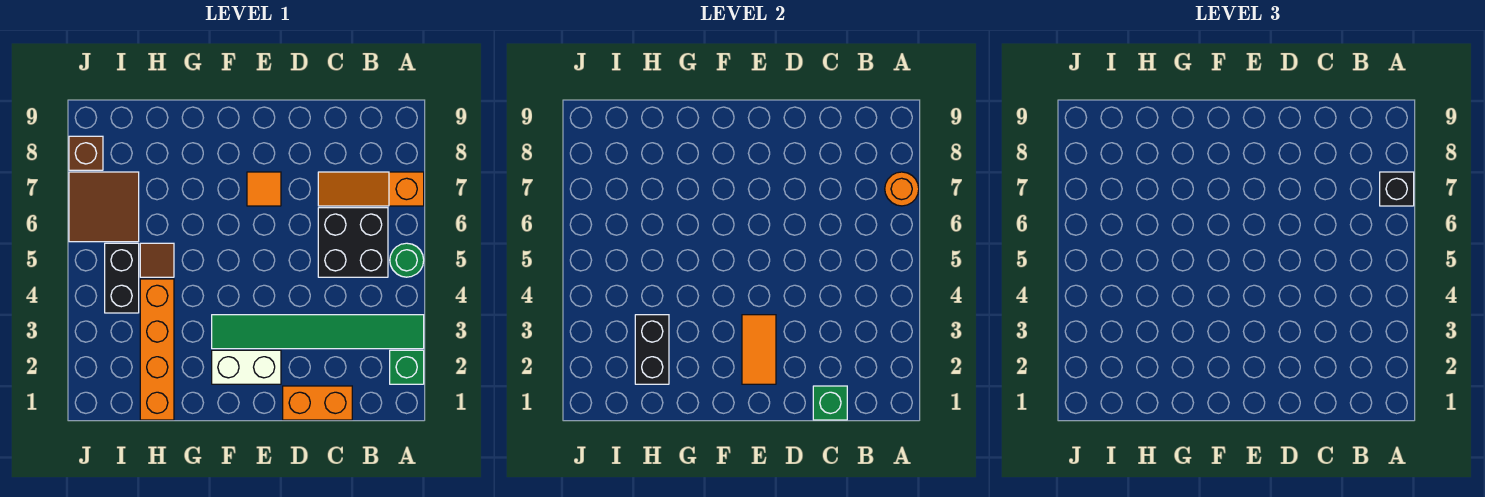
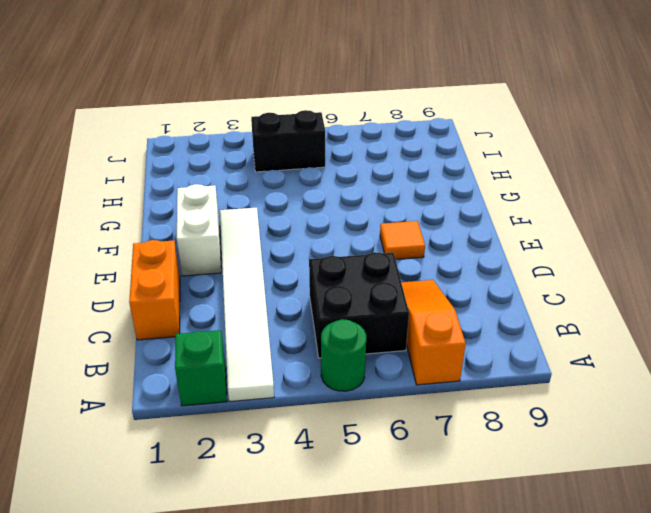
white 1x6 tile [220,208,274,402] -> green 1x6 tile [212,315,424,349]
none -> orange 1x4 brick [140,279,174,420]
none -> brown 1x1 tile [140,243,174,277]
none -> brown 2x2 tile [69,172,139,242]

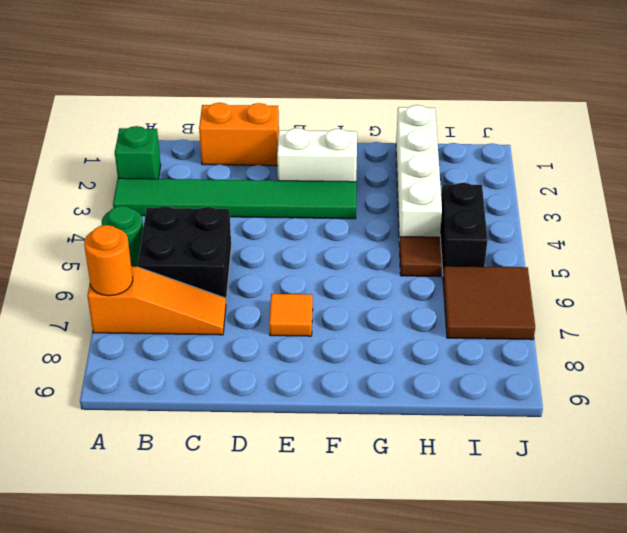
white 1x4 brick [396,105,442,246] -> orange 1x4 brick [140,279,174,420]
none -> brown 1x1 brick [69,136,103,170]
none -> green 1x1 brick [813,386,847,420]
none -> orange 1x2 tile [742,315,776,384]

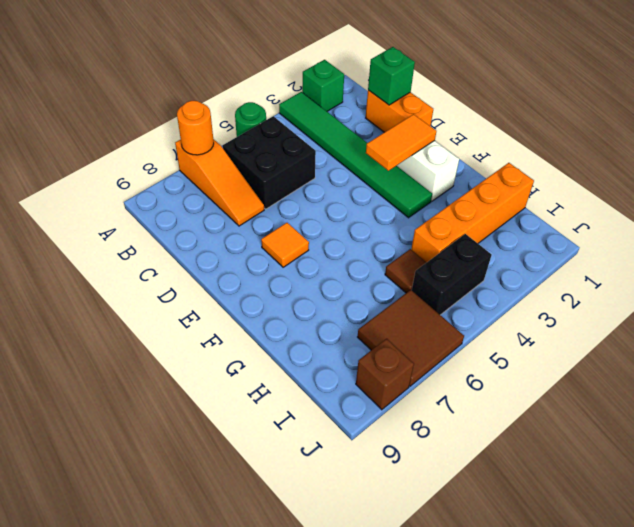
none -> black 1x2 brick [635,315,669,384]
none -> black 1x1 brick [1380,172,1414,206]

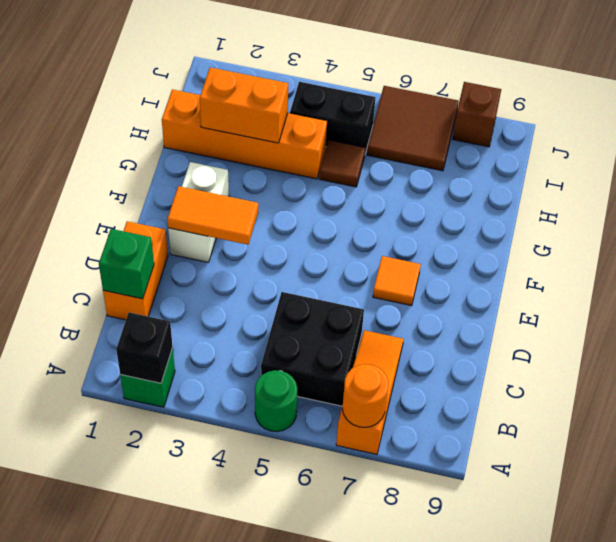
black 1x1 brick [116,312,173,383] -> black 1x1 brick moved to [1380,172,1414,206]
orange 1x2 brick [200,67,288,143] -> black 1x2 brick [635,315,669,384]
none -> green 1x6 tile [212,315,424,349]

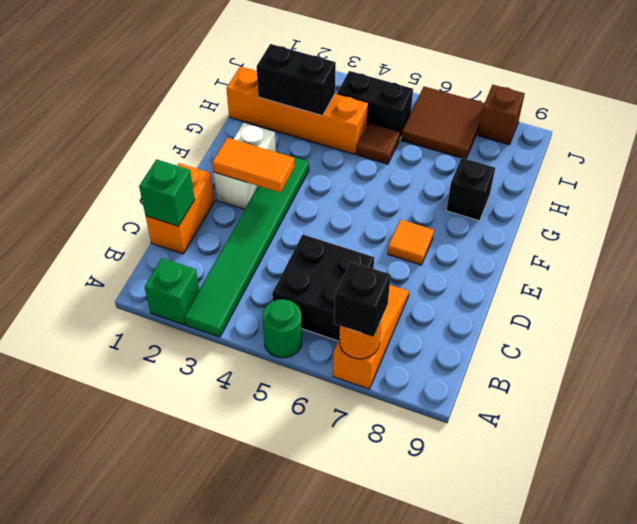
black 1x1 brick [446,158,495,221] -> none

